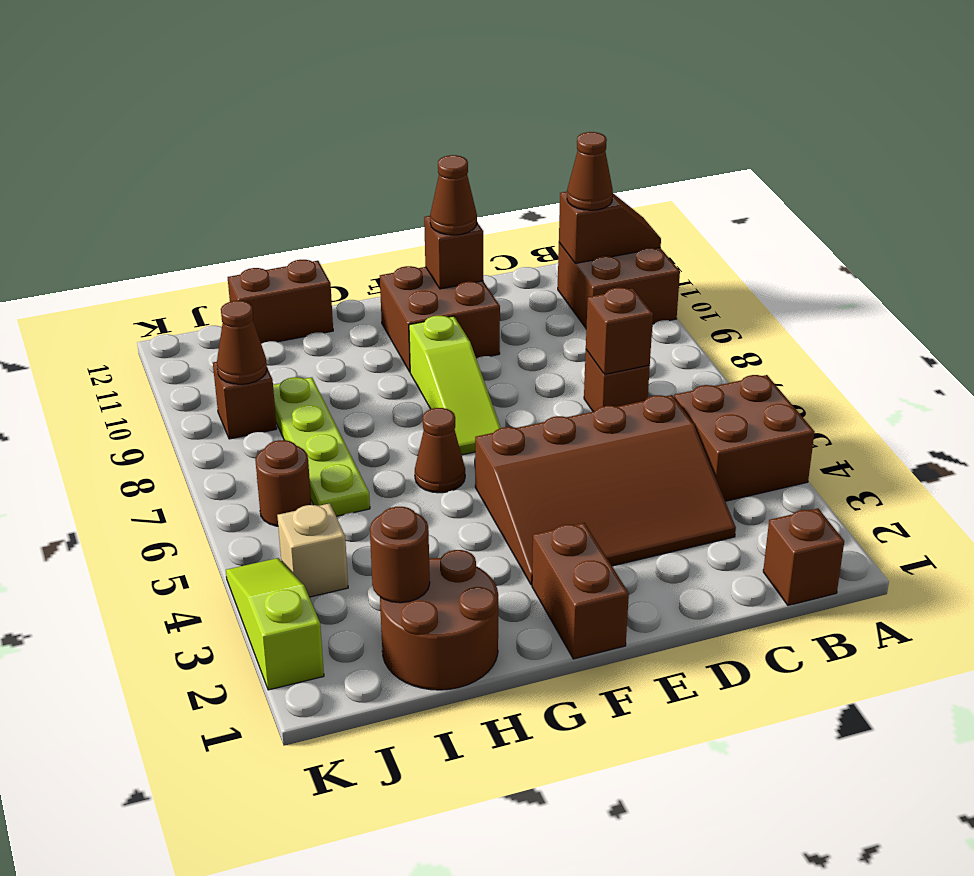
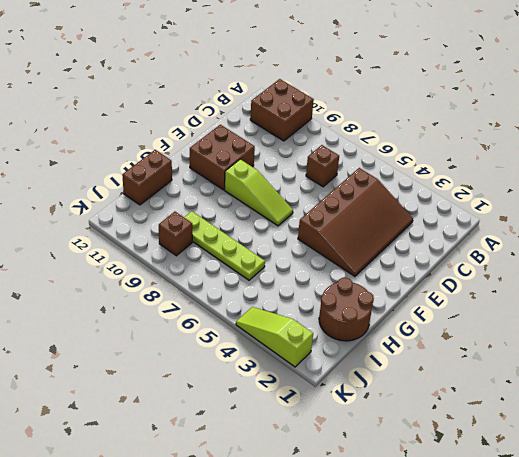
none -> brown 2x2 brick [674,375,814,501]
none -> brown 1x1 brick [763,508,844,605]
none -> brown 1x2 brick [532,523,629,659]

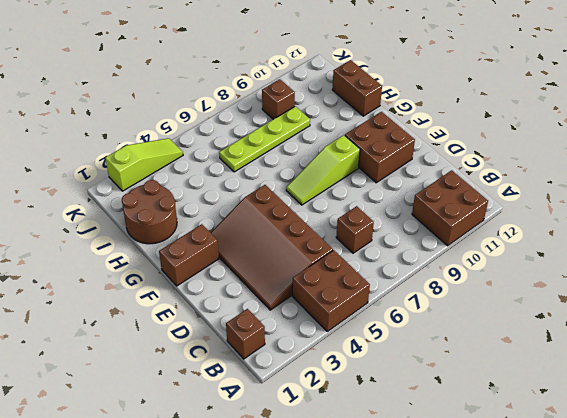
none -> brown 1x1 cone [415,408,465,493]
none -> tan 1x1 brick [277,503,348,597]
none -> brown 1x1 round brick [255,440,311,526]

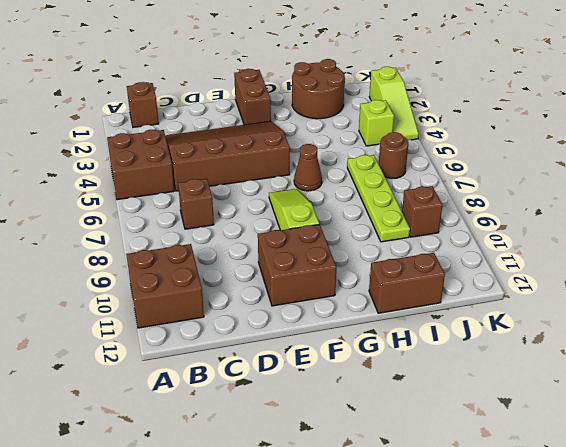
lime 1x1 brick [359,100,394,146] -> tan 1x1 brick [277,503,348,597]
none -> brown 1x2 slope [559,192,661,263]
none -> brown 1x1 brick [586,288,653,374]
none -> brown 1x1 brick [424,216,483,289]

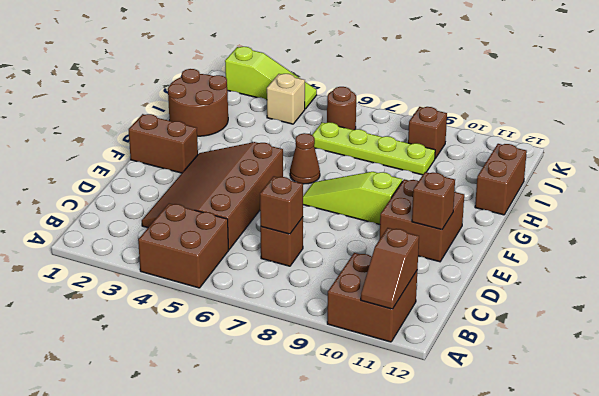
none -> brown 1x1 brick [763,508,844,605]
none -> brown 1x1 round brick [370,507,430,603]
none -> brown 1x1 cone [217,301,267,384]

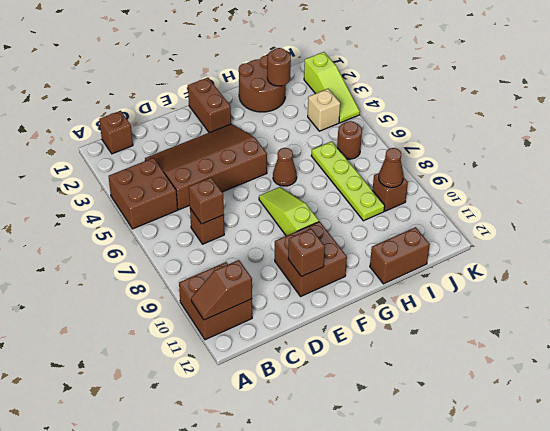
none -> brown 1x1 cone [567,132,613,210]
none -> brown 1x1 cone [430,155,477,235]

